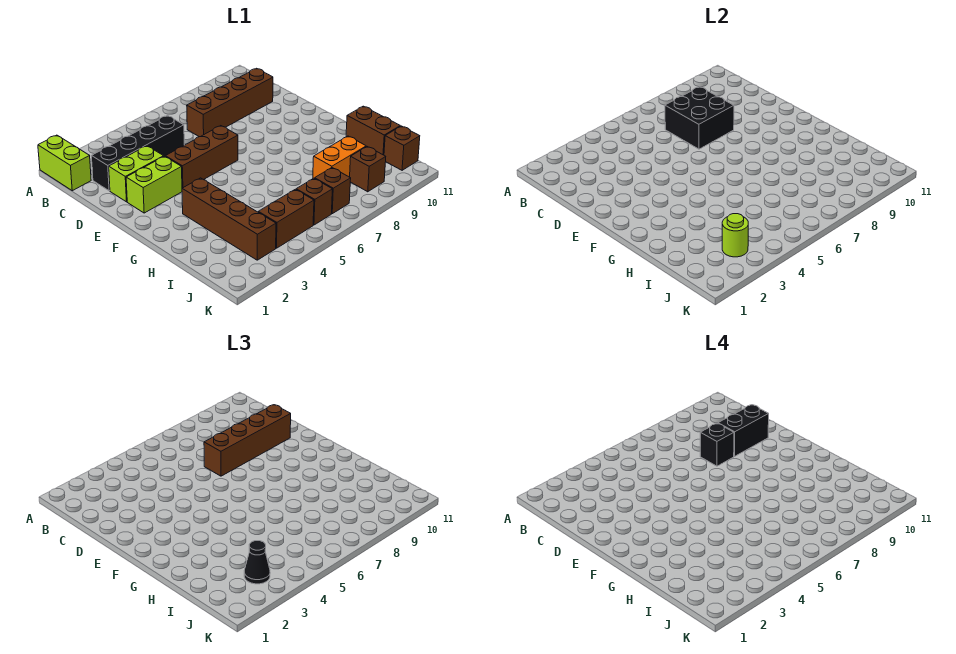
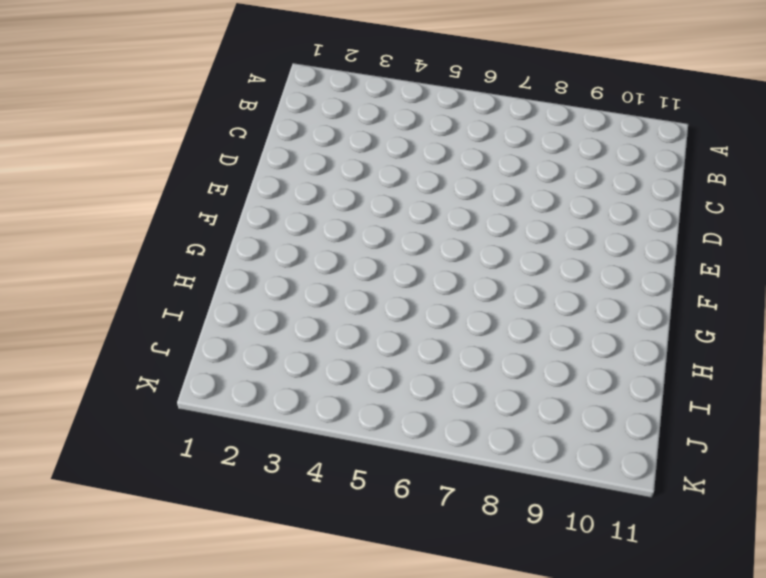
none -> lime 1x2 brick [38,135,91,191]
none -> black 1x4 brick [91,115,184,191]
none -> brown 1x4 brick [187,68,273,137]

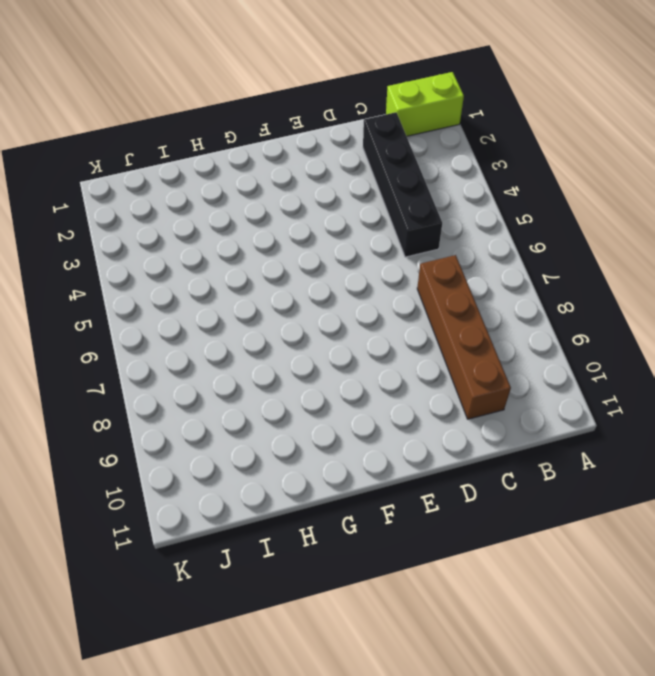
none -> lime 1x2 brick [109,146,164,202]
none -> lime 1x2 brick [126,156,182,213]
none -> brown 1x3 brick [165,126,238,188]

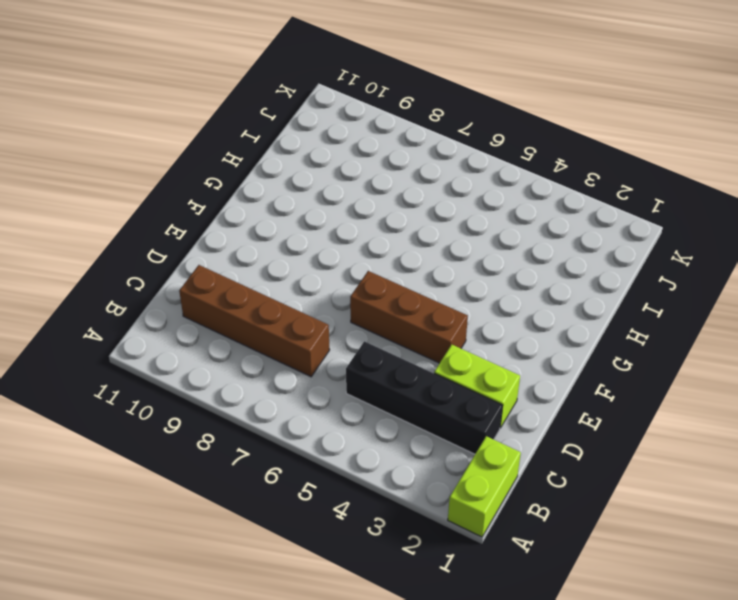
none -> lime 1x2 brick [126,156,182,213]
none -> brown 1x4 brick [182,178,276,260]
none -> brown 1x2 brick [346,106,400,155]

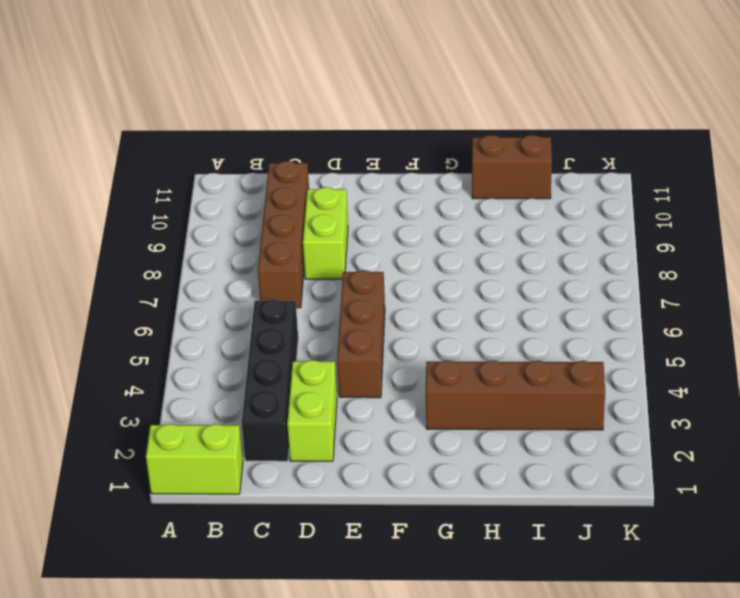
lime 1x2 brick [303,187,348,279] -> lime 1x2 brick moved to [126,156,182,213]
none -> orange 1x2 brick [313,136,366,178]
none -> brown 1x2 brick [258,189,314,248]
none -> brown 1x1 brick [296,178,332,225]

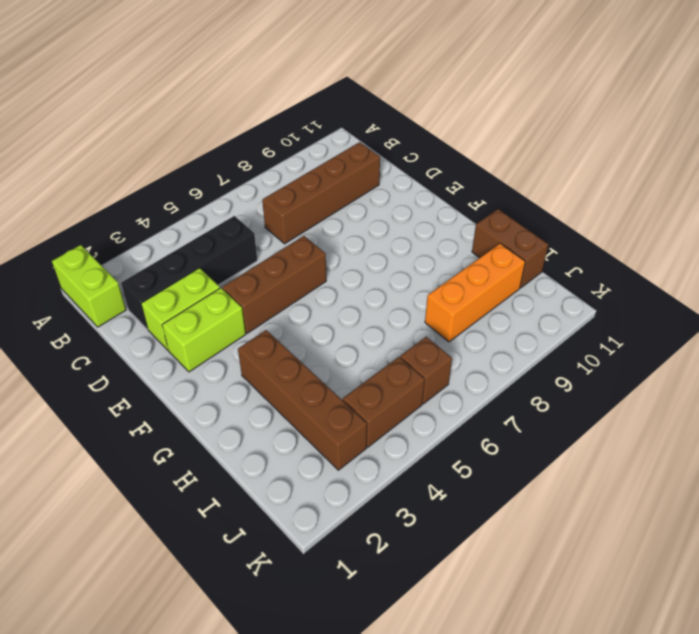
orange 1x3 brick [425,243,525,342] -> orange 1x2 brick [313,136,366,178]
none -> brown 1x1 brick [315,168,351,214]
none -> brown 1x1 brick [350,147,386,192]
none -> brown 1x1 brick [384,126,420,170]

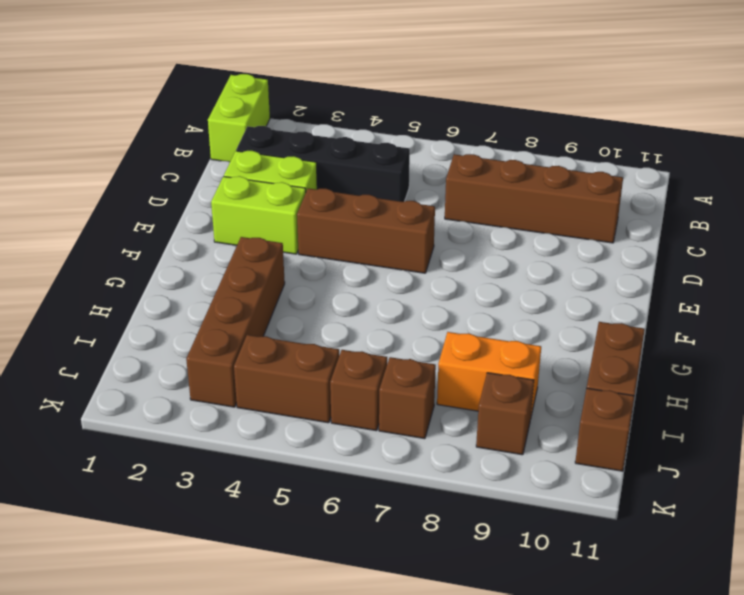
none -> black 2x2 brick [665,87,734,149]
none -> lime 1x1 round brick [722,214,748,257]
none -> brown 1x4 brick [204,405,291,476]

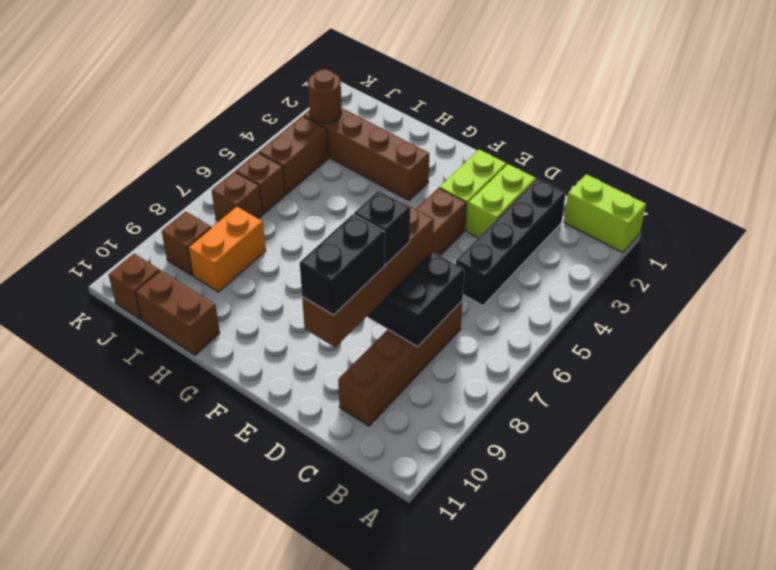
brown 1x1 round brick [308,69,342,123] -> lime 1x1 round brick [722,214,748,257]
none -> black 1x1 cone [244,541,270,584]

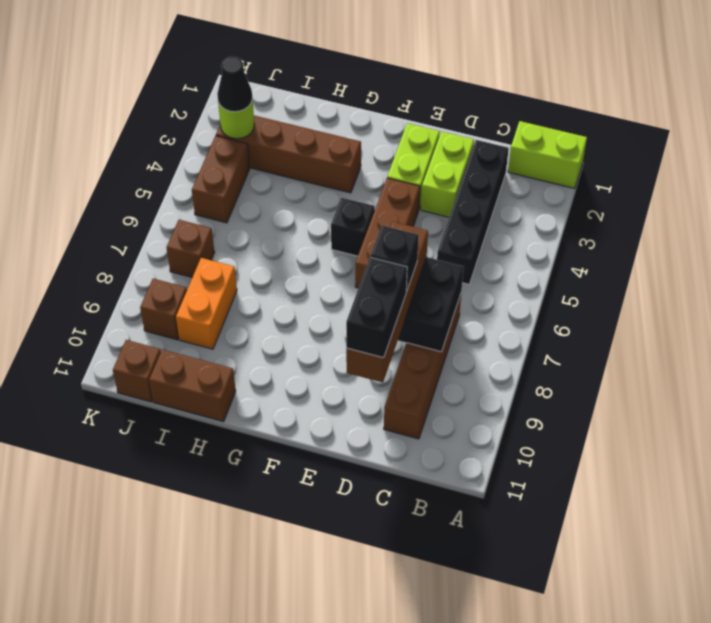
black 1x1 brick [331,198,375,256] -> none
none -> brown 1x1 brick [296,178,332,225]

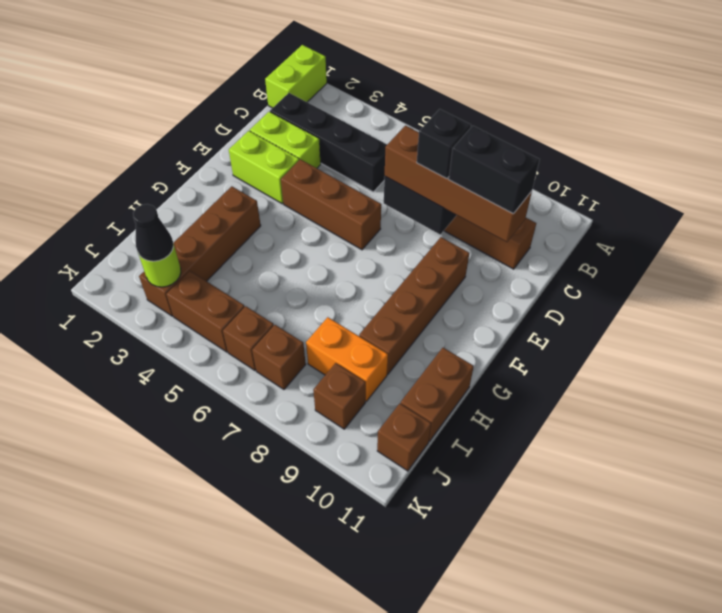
brown 1x4 brick [359,237,469,374] -> none

